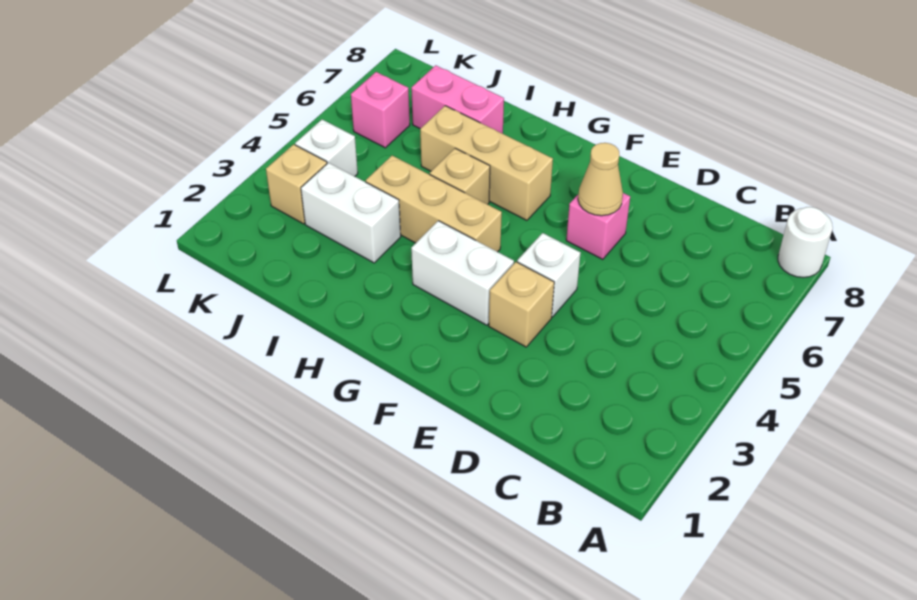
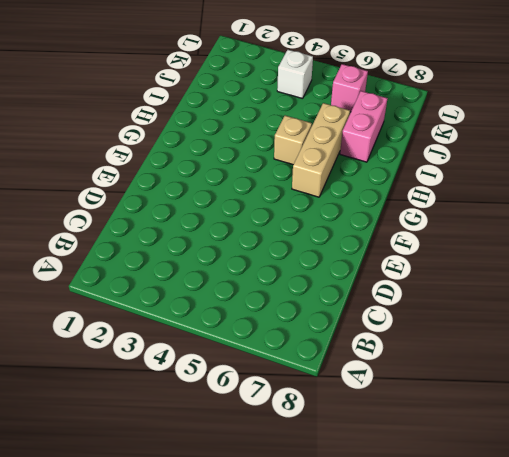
none -> white 1x1 round brick [778,207,833,278]
none -> tan 1x1 brick [489,262,554,347]
none -> white 1x1 brick [517,233,580,317]

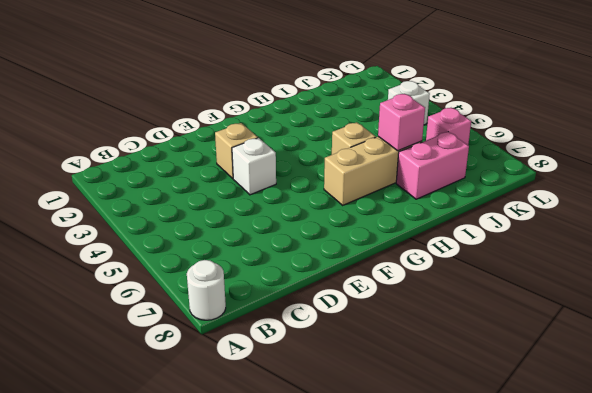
pink 1x1 brick [378,94,425,151] -> pink 1x1 brick moved to [566,193,630,259]
none -> white 1x2 brick [411,221,514,325]
none -> tan 1x3 brick [366,156,502,252]
none -> white 1x2 brick [301,163,401,263]

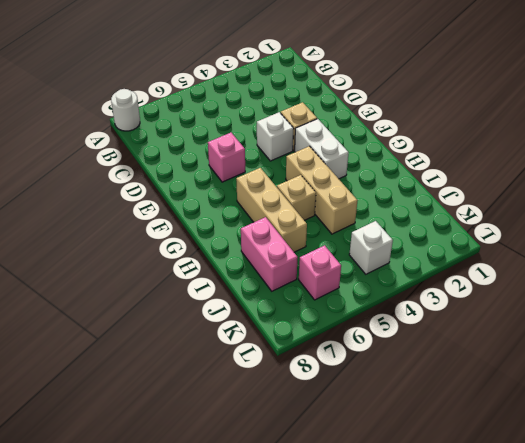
none -> white 1x2 brick [301,163,401,263]
none -> tan 1x1 brick [266,144,327,224]
none -> tan 1x1 cone [578,143,623,216]

